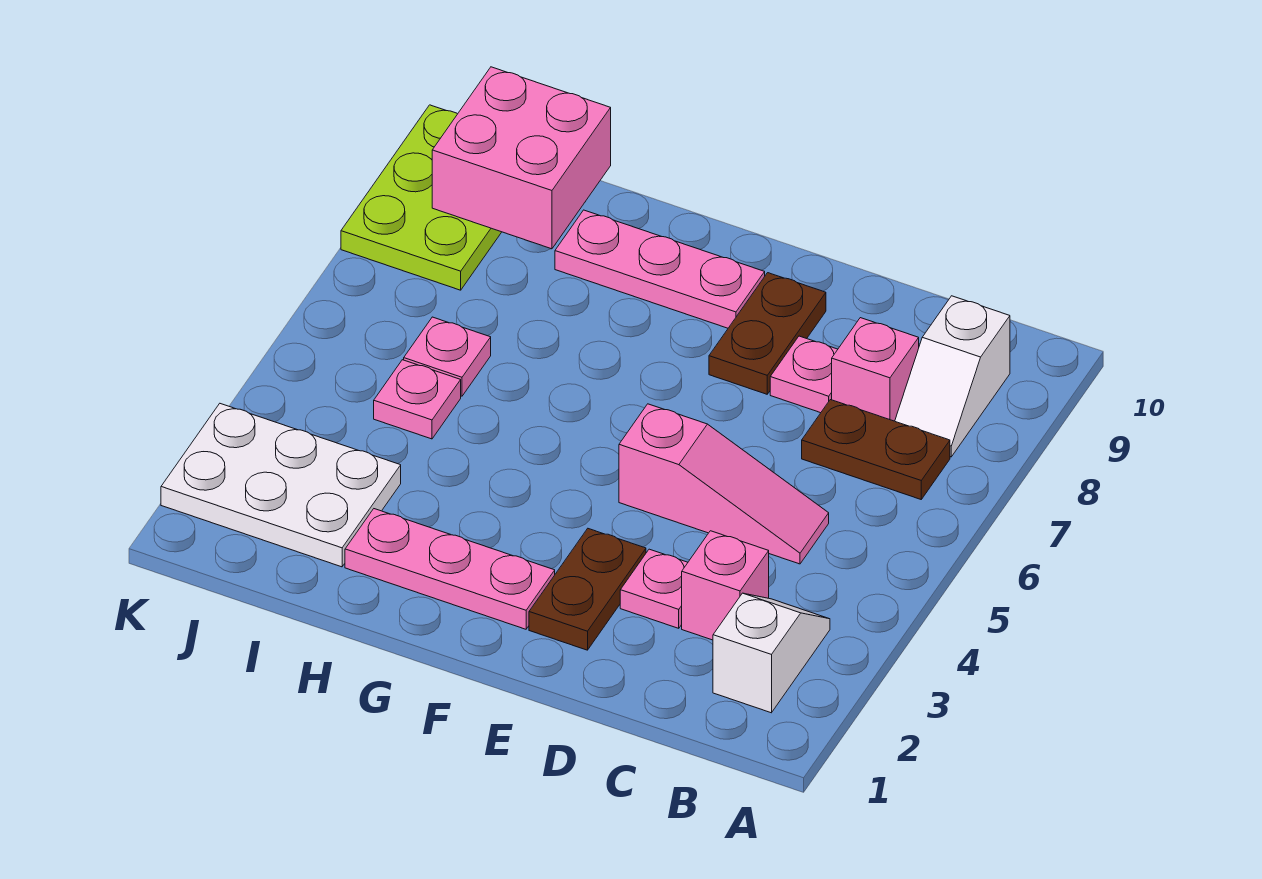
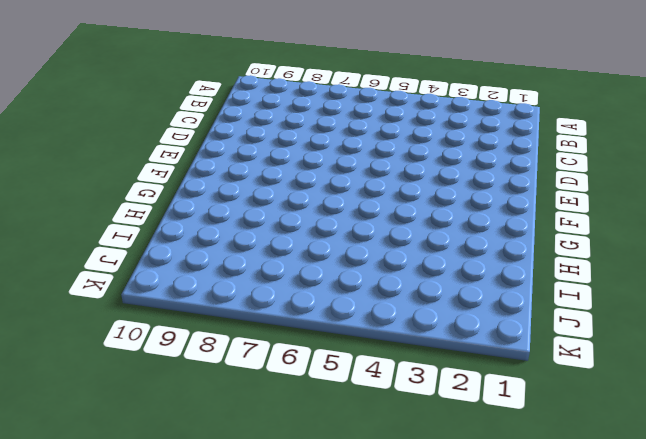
none -> white 1x2 slope [713,593,830,713]
none -> brown 1x2 plate [802,400,950,499]
none -> white 1x2 slope [895,296,1010,457]

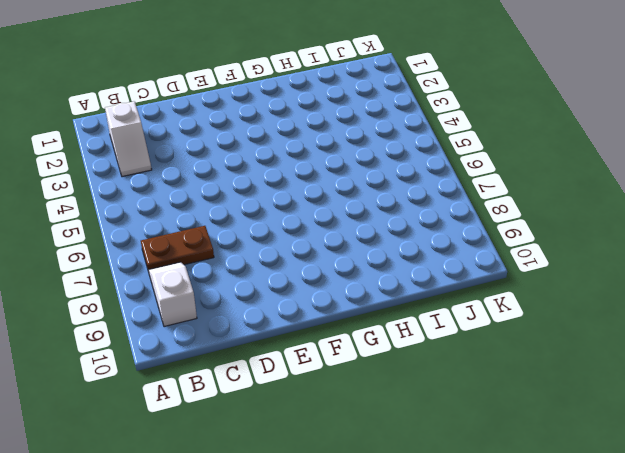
none -> pink 1x1 brick [682,531,769,640]
none -> pink 1x3 slope [619,404,829,564]
none -> pink 1x1 brick [832,318,919,421]

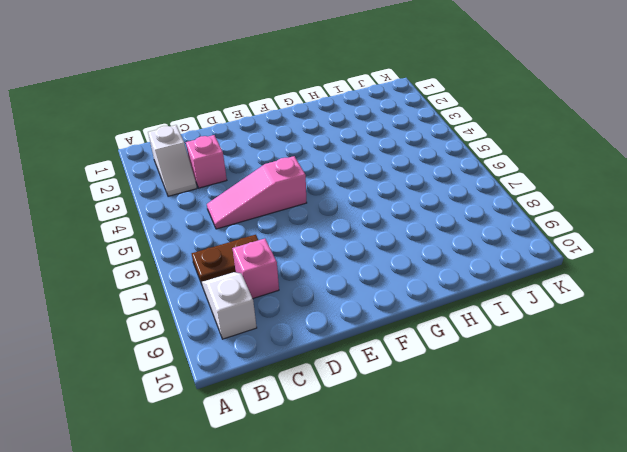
none -> pink 1x1 plate [620,549,688,628]
none -> pink 1x1 plate [770,336,838,413]
none -> brown 1x2 plate [529,529,646,650]

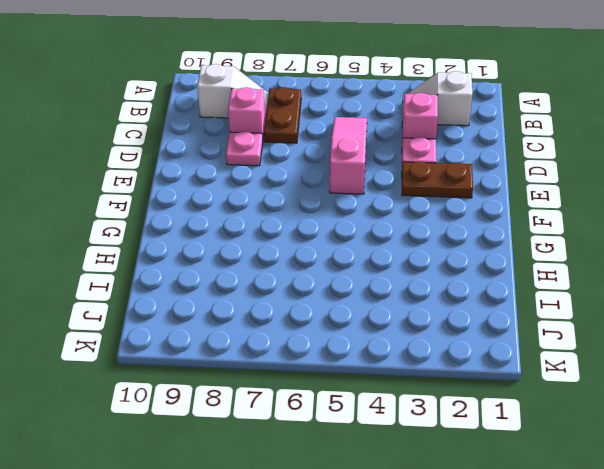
none -> brown 1x2 plate [709,273,826,394]
none -> pink 1x3 plate [345,509,555,629]
none -> pink 1x3 plate [555,210,765,328]

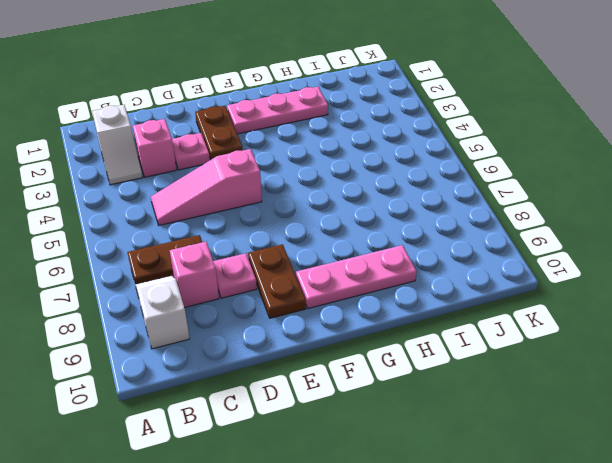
none -> white 2x3 plate [161,404,401,567]
none -> pink 1x1 plate [374,360,461,439]
none -> pink 1x1 plate [404,317,491,396]

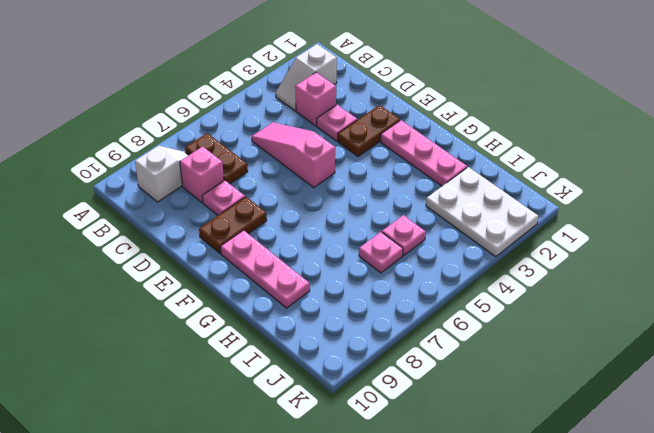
none -> lime 2x3 plate [341,105,501,290]
none -> pink 2x2 brick [432,67,611,249]

